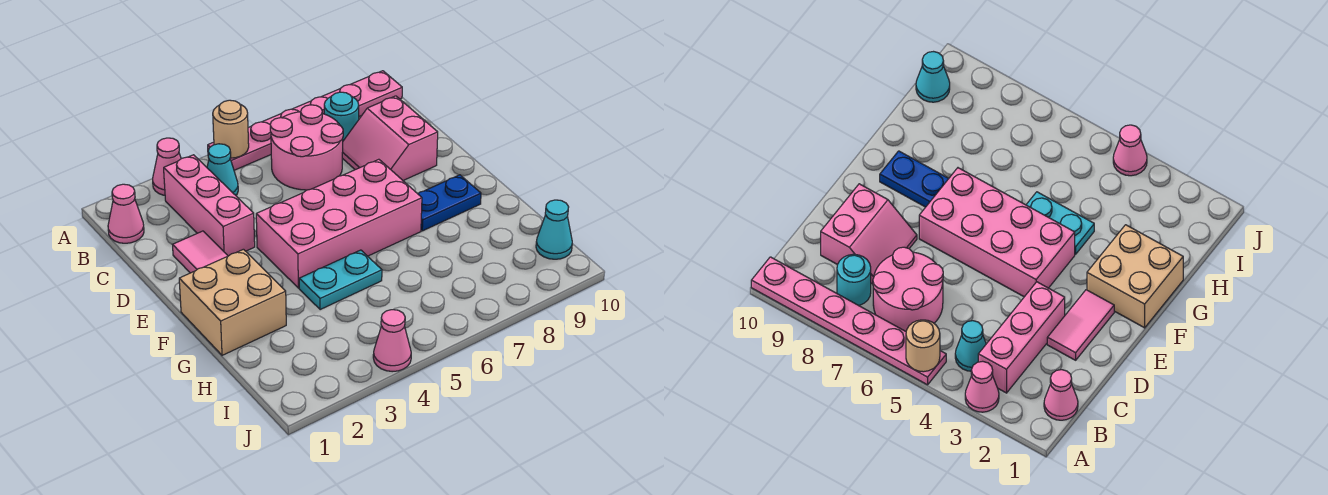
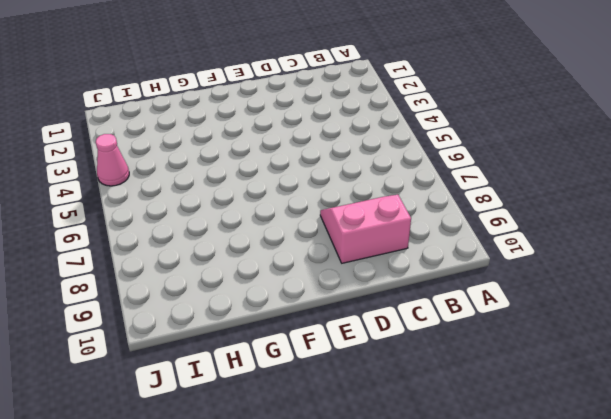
none -> pink 1x1 cone [153,138,181,195]
none -> pink 1x6 plate [208,71,402,170]
none -> pink 1x1 cone [108,184,144,243]

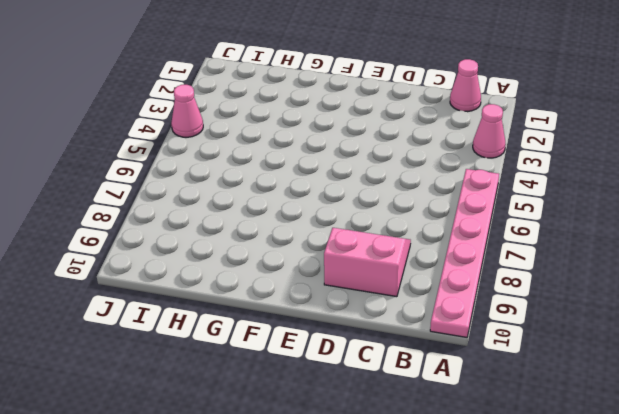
none -> pink 1x3 brick [164,155,255,256]
none -> cyan 1x1 cone [207,144,238,195]
none -> pink 2x2 round brick [270,105,343,190]

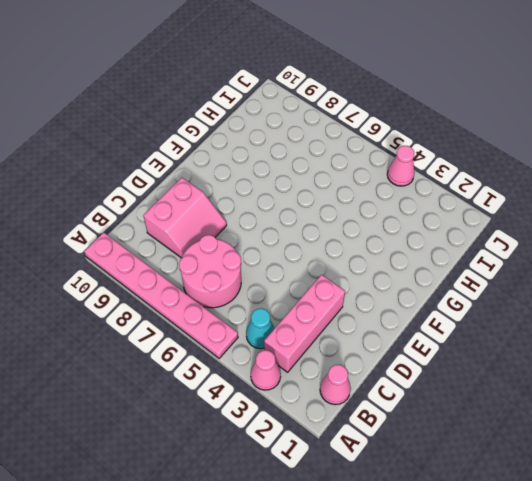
none -> cyan 1x1 round brick [324,92,359,141]
none -> pink 1x2 tile [173,231,228,273]
none -> pink 2x4 brick [256,159,422,288]

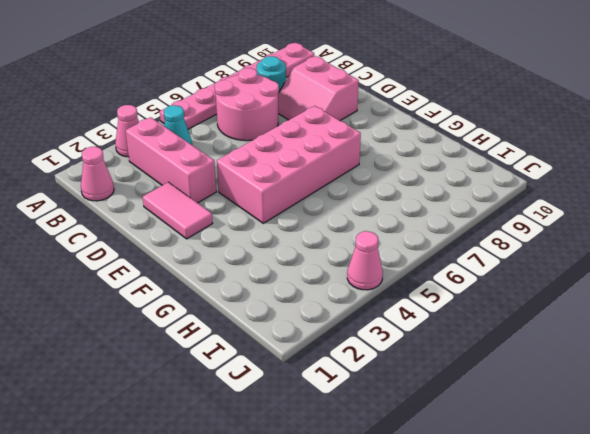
none -> tan 2x2 brick [179,249,286,355]
none -> blue 1x2 plate [418,175,481,231]
none -> cyan 1x2 plate [299,250,382,310]

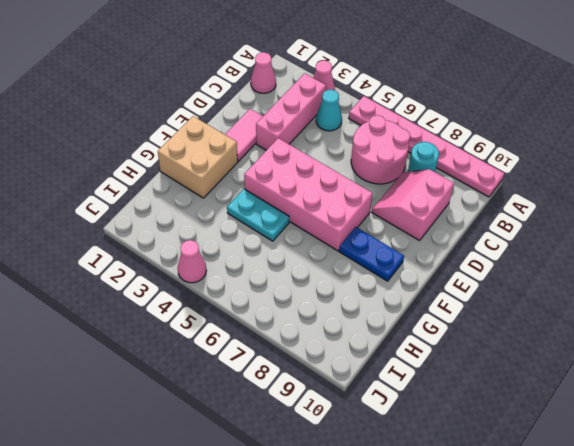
none -> cyan 1x1 cone [536,200,572,259]
none -> tan 1x1 round brick [213,100,249,158]

